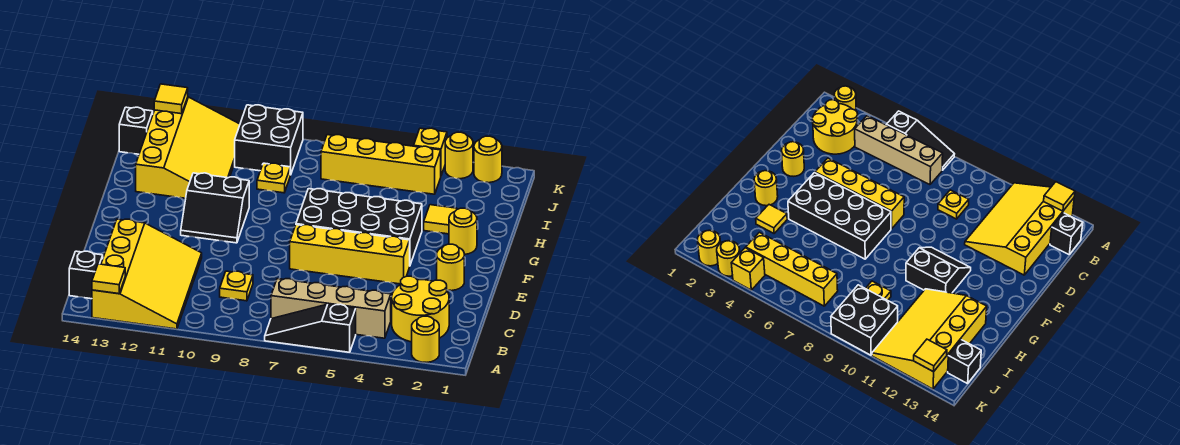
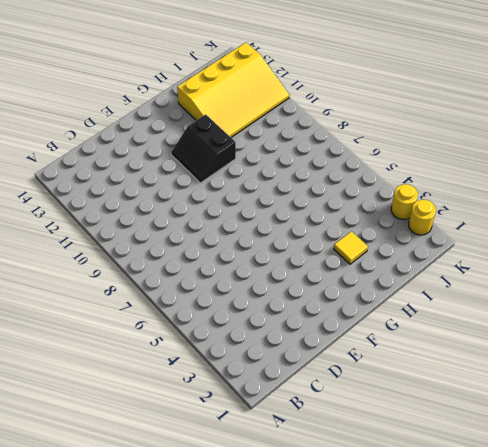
none -> yellow 1x1 round brick [412,316,439,362]
none -> black 1x3 slope [265,304,356,352]
none -> yellow 3x4 slope [92,219,202,329]

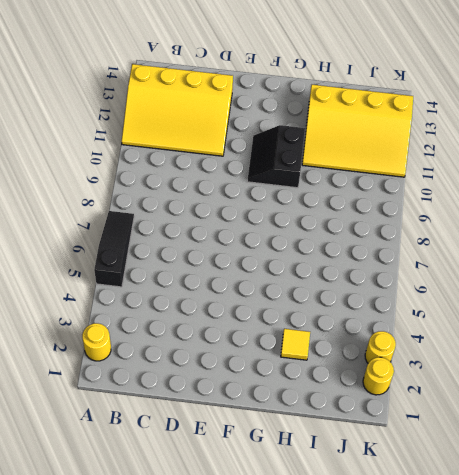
none -> yellow 2x2 round brick [392,276,449,342]
none -> tan 1x4 brick [271,279,391,338]
none -> black 1x1 brick [69,251,103,299]

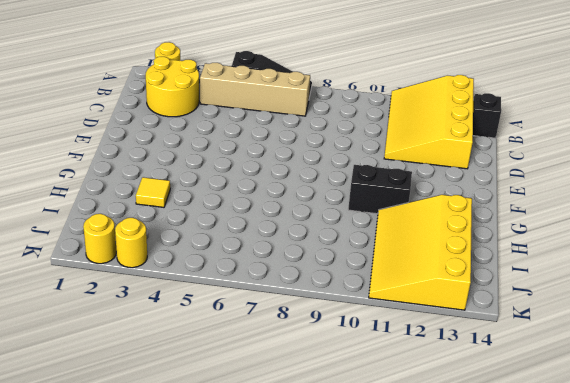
none -> yellow 1x1 plate [220,271,253,301]
none -> yellow 1x1 round brick [437,244,464,291]
none -> yellow 1x4 brick [290,225,410,284]

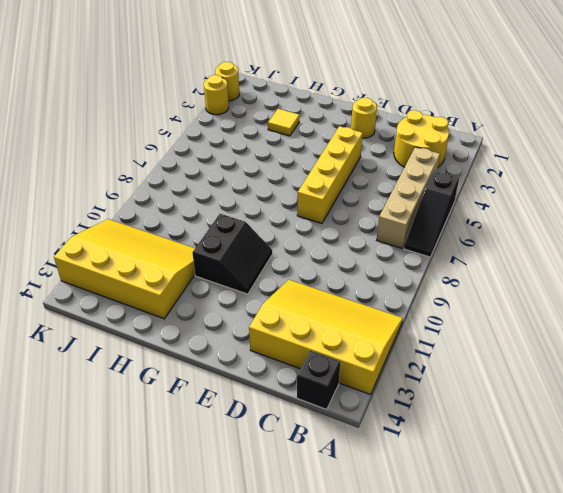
none -> yellow 1x1 round brick [412,316,439,362]
none -> yellow 1x1 plate [220,271,253,301]
none -> black 2x4 brick [296,189,422,265]

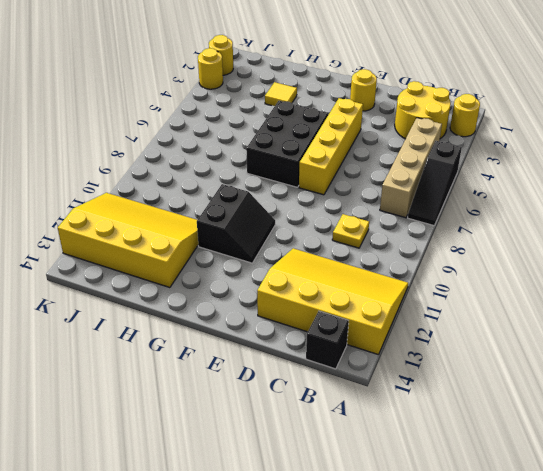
black 2x3 brick [246,101,328,187] -> black 2x4 brick [296,189,422,265]
none -> yellow 1x1 round brick [449,208,477,255]
none -> yellow 1x1 plate [257,163,290,193]
none -> yellow 1x4 brick [321,135,441,194]

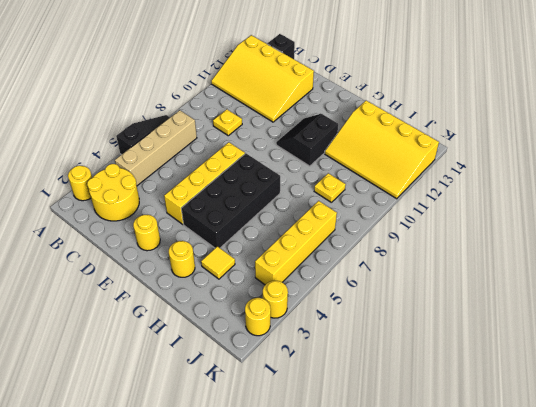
none -> black 2x2 brick [235,105,303,175]
none -> black 1x1 brick [119,107,153,154]
none -> yellow 1x1 brick [414,128,447,175]

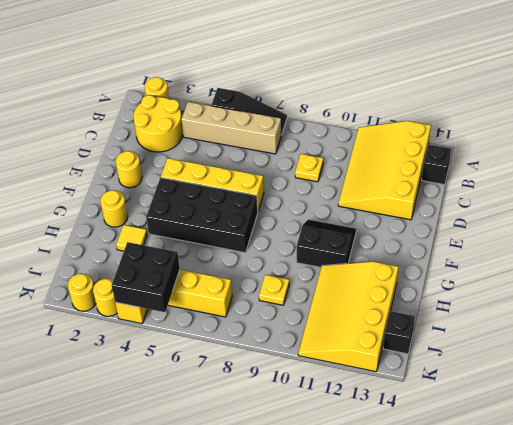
black 2x2 brick [112,242,180,312] -> black 2x2 brick moved to [235,105,303,175]
none -> yellow 1x1 tile [92,264,125,294]
none -> yellow 1x1 tile [154,84,188,114]

